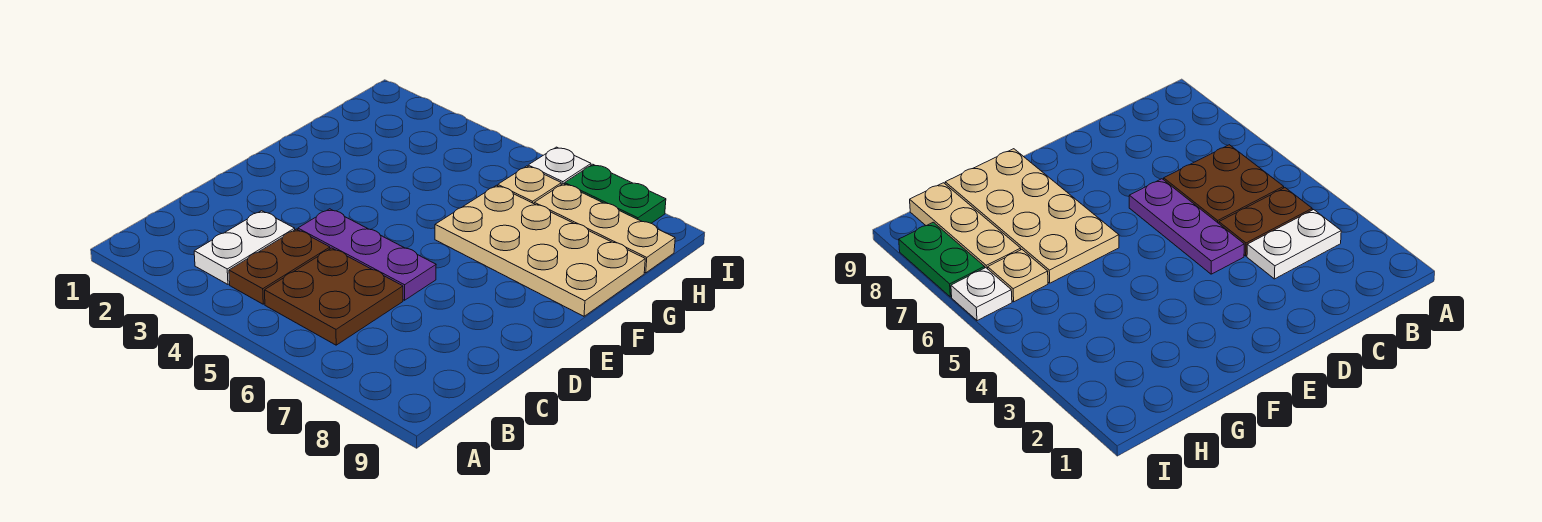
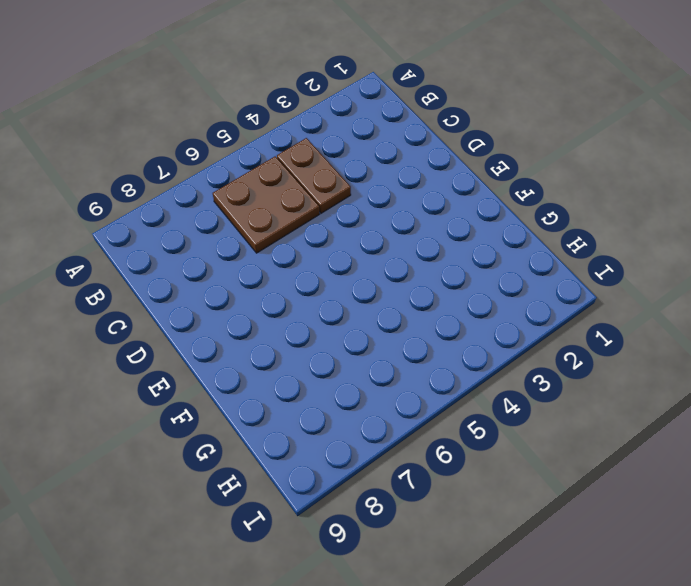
none -> white 1x2 plate [194,211,295,284]
none -> purple 1x3 plate [298,209,436,300]

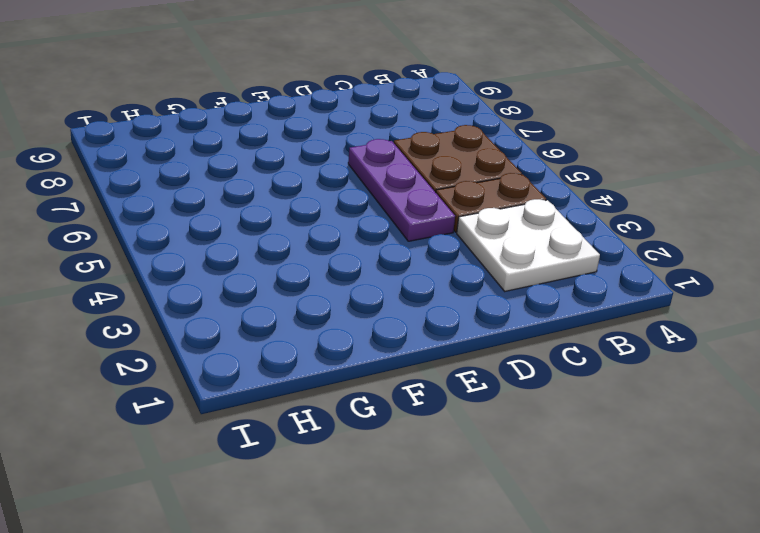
white 2x2 plate [457,199,600,291] -> white 1x2 plate [194,211,295,284]
none -> tan 2x4 plate [435,185,645,316]
none -> tan 1x1 plate [498,166,561,204]

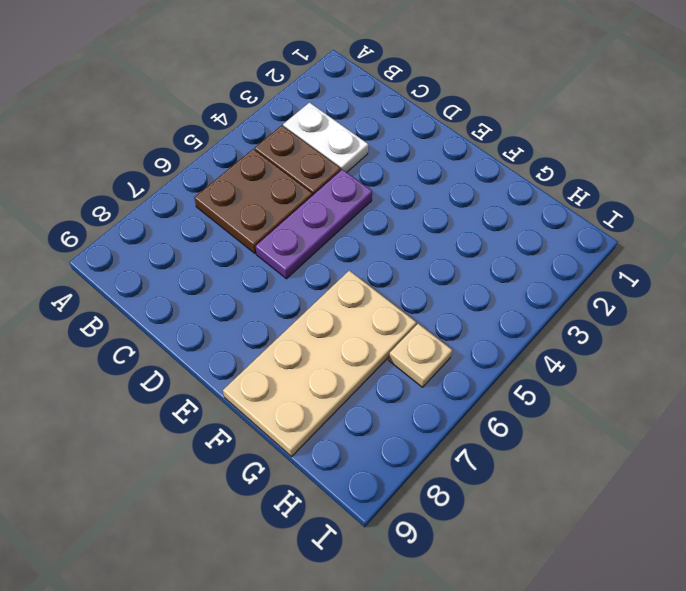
none -> tan 1x3 plate [534,184,675,273]
none -> white 1x1 plate [528,147,591,185]

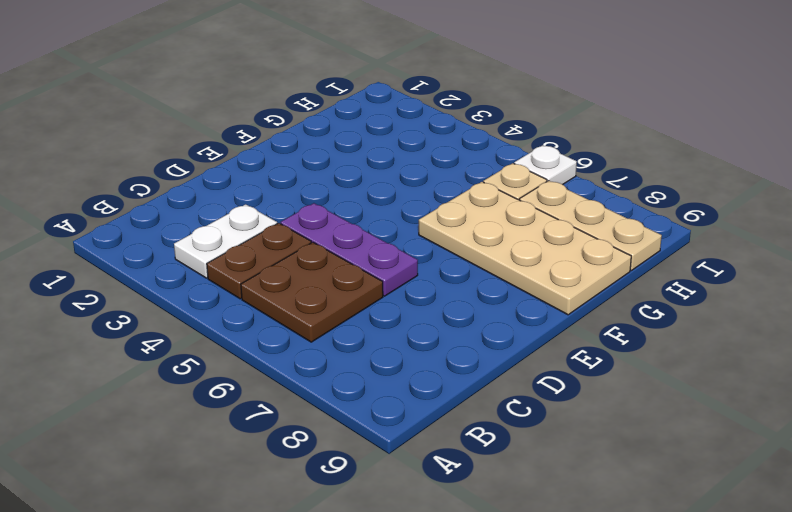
none -> green 1x2 plate [565,164,666,223]

